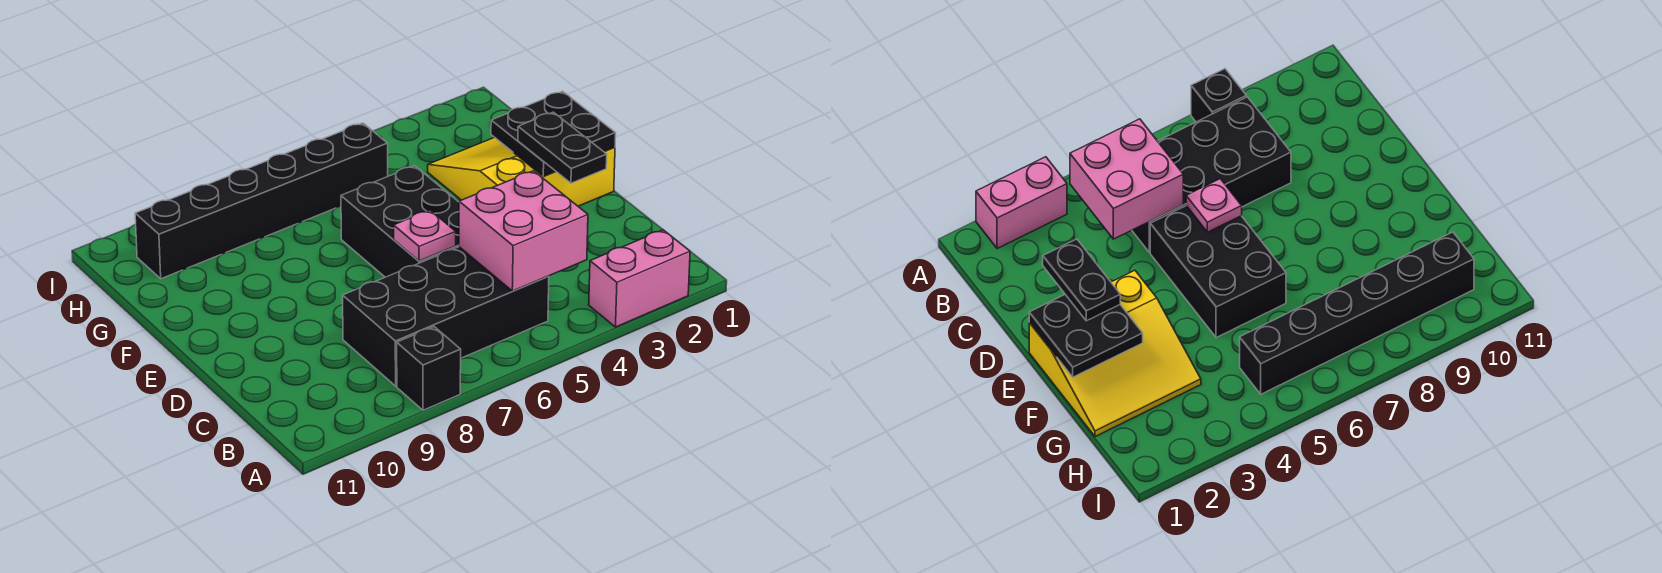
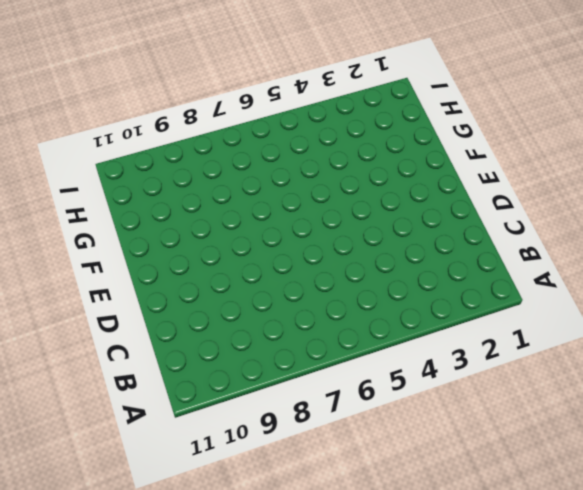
none -> pink 1x2 brick [589,230,690,327]
none -> black 1x1 brick [397,327,461,410]

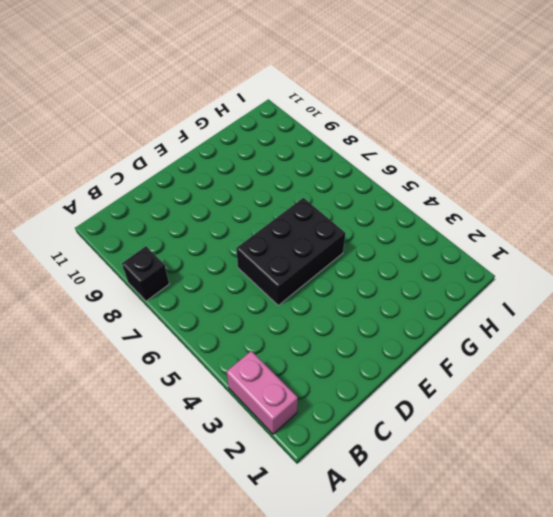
none -> black 2x4 brick [343,247,549,386]
none -> yellow 3x3 slope [428,137,615,206]

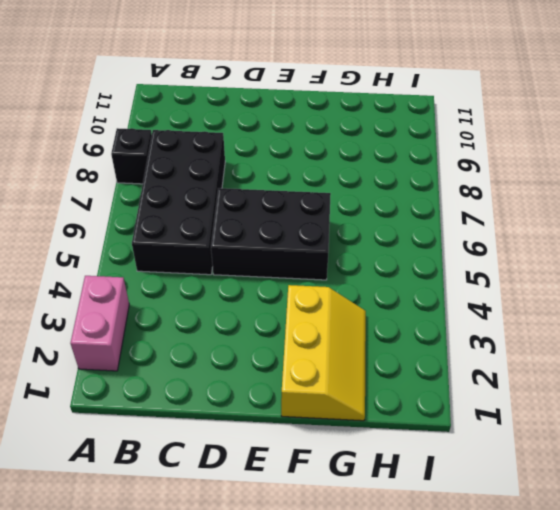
yellow 2x3 slope [281,285,366,421] -> yellow 3x3 slope [428,137,615,206]
none -> black 1x6 brick [135,123,388,279]
none -> pink 2x2 brick [459,171,588,291]

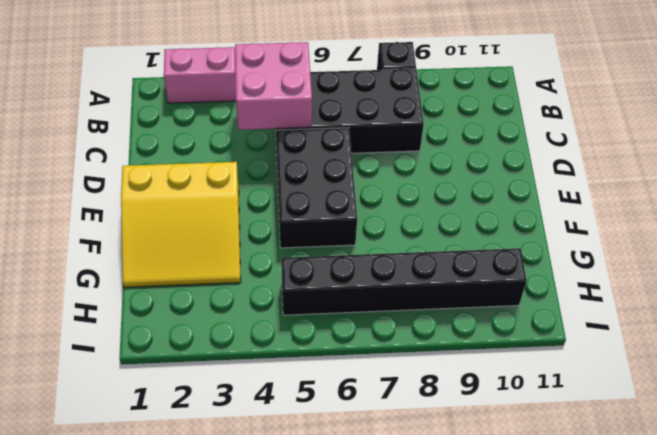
none -> pink 1x1 plate [394,210,456,261]
none -> black 2x2 plate [491,91,616,176]

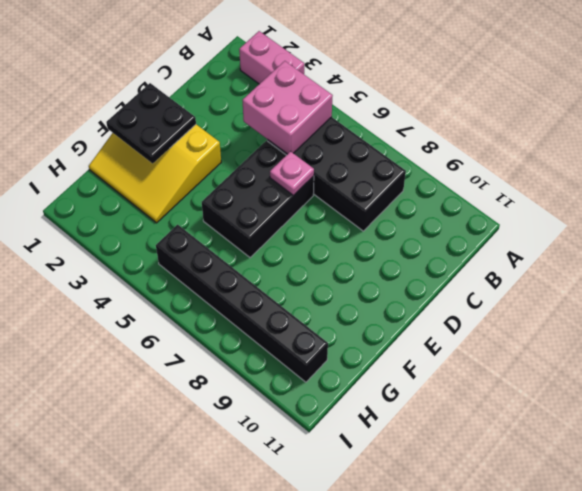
none -> black 1x1 brick [397,327,461,410]
none -> black 1x2 plate [518,112,607,183]

